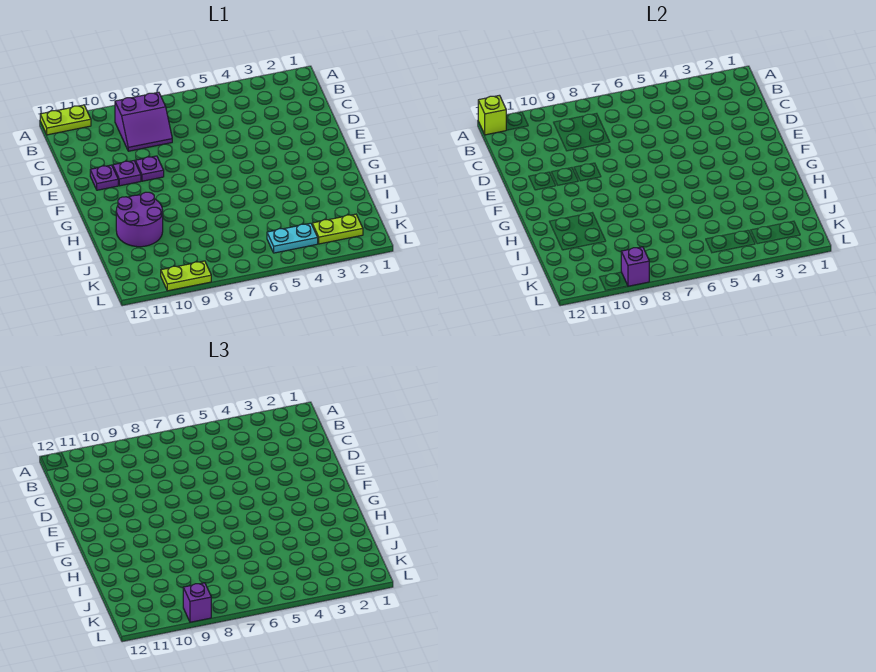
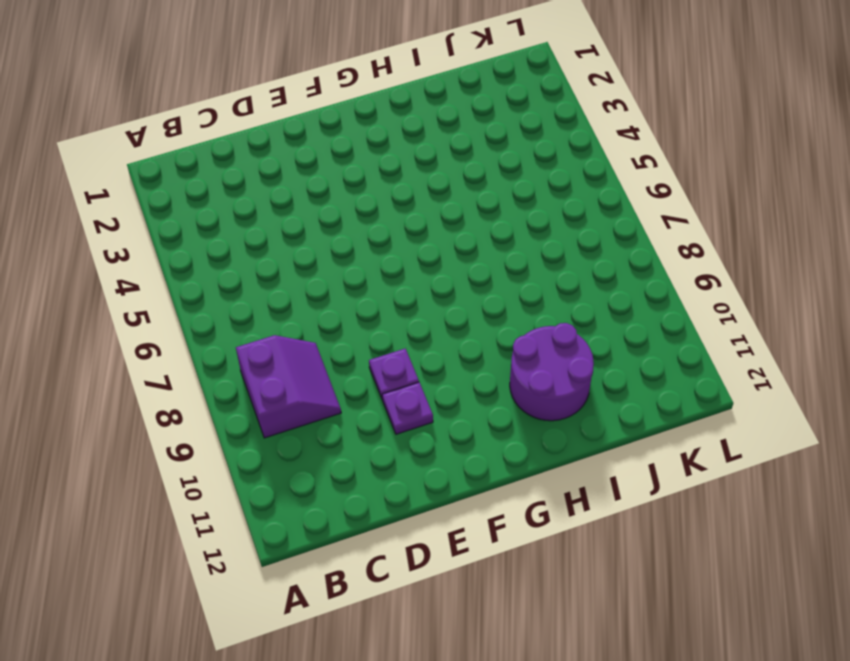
none -> lime 1x2 plate [40,105,91,135]
none -> purple 1x1 plate [90,165,118,190]
none -> lime 1x2 plate [312,214,363,244]

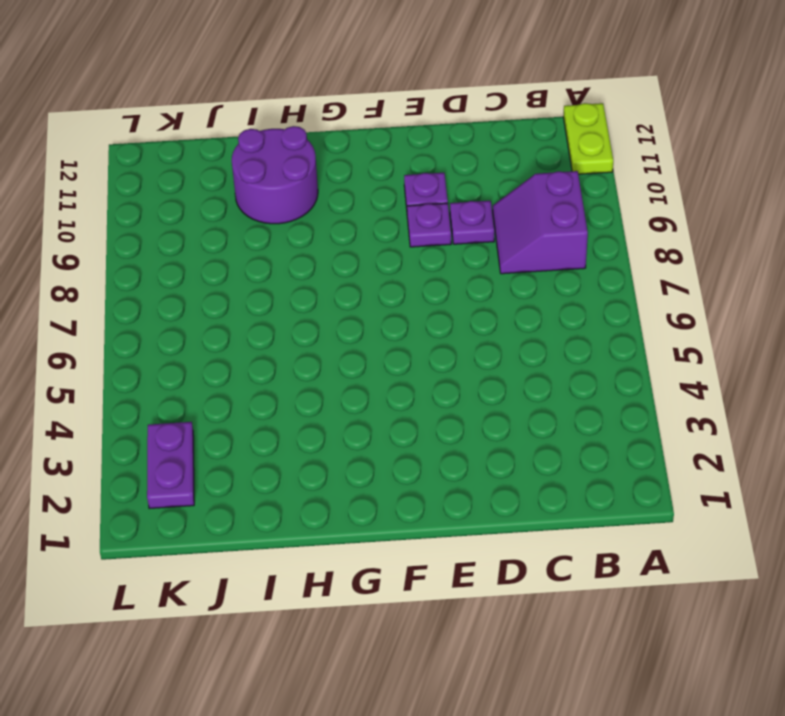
purple 1x1 plate [450,201,495,244] -> purple 1x1 plate moved to [90,165,118,190]
purple 1x2 plate [147,422,194,509] -> lime 1x2 plate [312,214,363,244]
none -> cyan 1x2 plate [267,223,318,253]
none -> lime 1x2 plate [161,261,211,291]
none -> lime 1x1 brick [478,95,506,135]

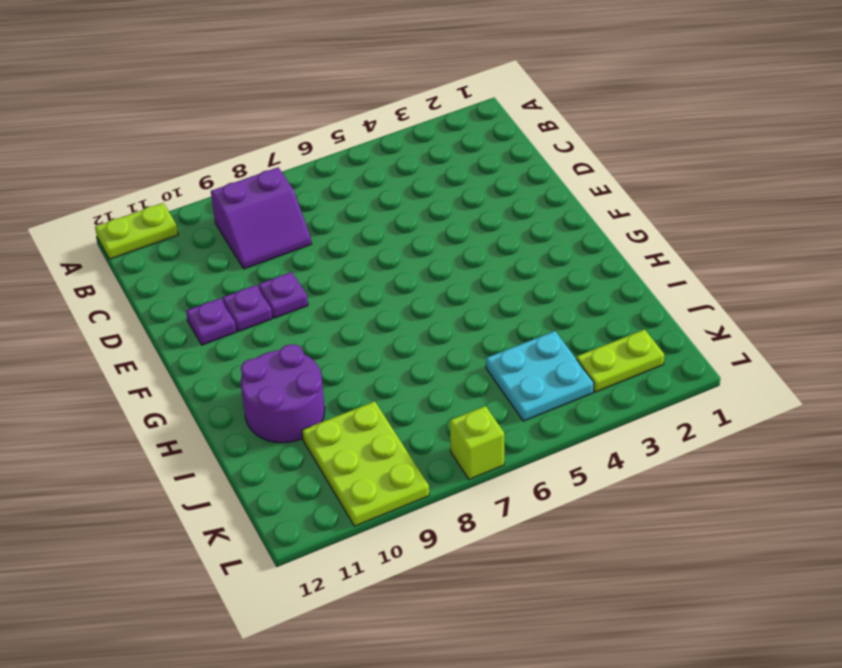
cyan 2x2 plate [486,331,594,421] -> cyan 1x2 plate [267,223,318,253]
lime 2x3 plate [302,401,429,526] -> lime 1x2 plate [161,261,211,291]
lime 1x1 brick [450,406,504,479] -> lime 1x1 brick moved to [478,95,506,135]
none -> purple 1x1 brick [621,247,649,286]
none -> purple 1x1 brick [183,583,211,622]

